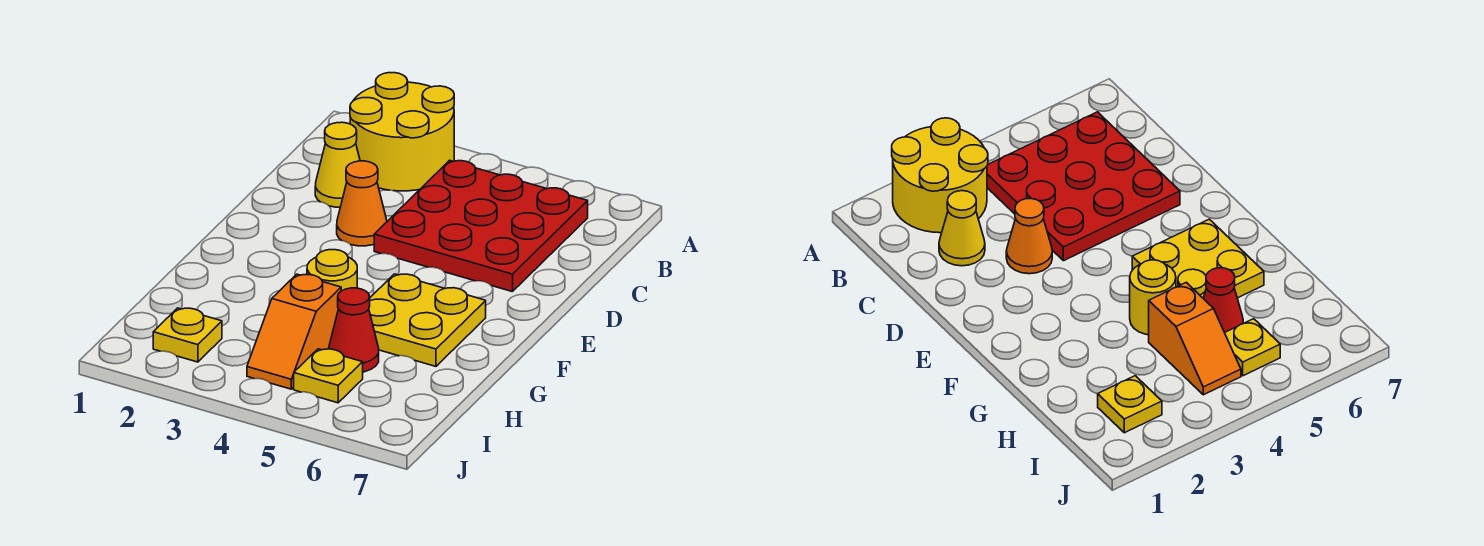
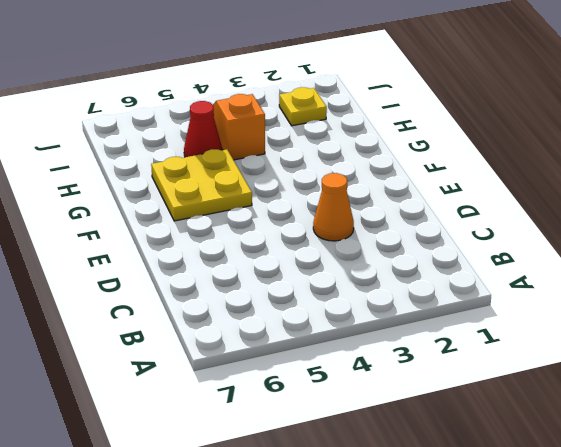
none -> yellow 2x2 round brick [350,73,454,191]
none -> red 3x3 plate [374,160,588,292]

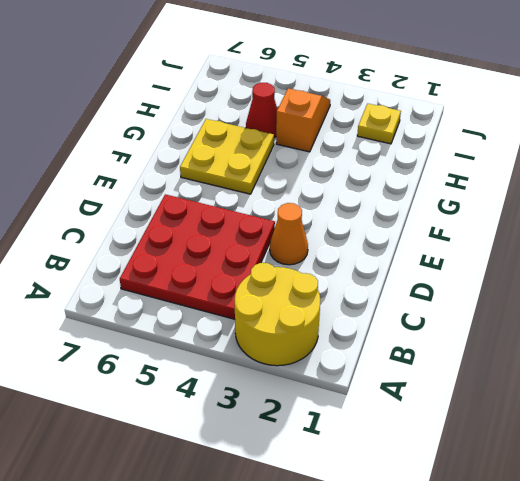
none -> yellow 1x1 cone [315,122,360,207]
none -> yellow 1x1 round brick [307,250,357,291]

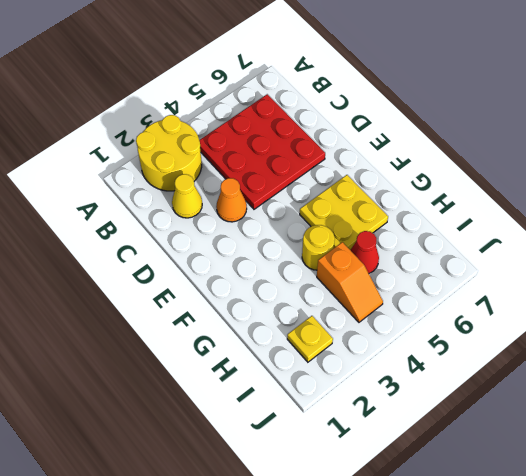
none -> yellow 1x1 plate [294,349,363,403]

